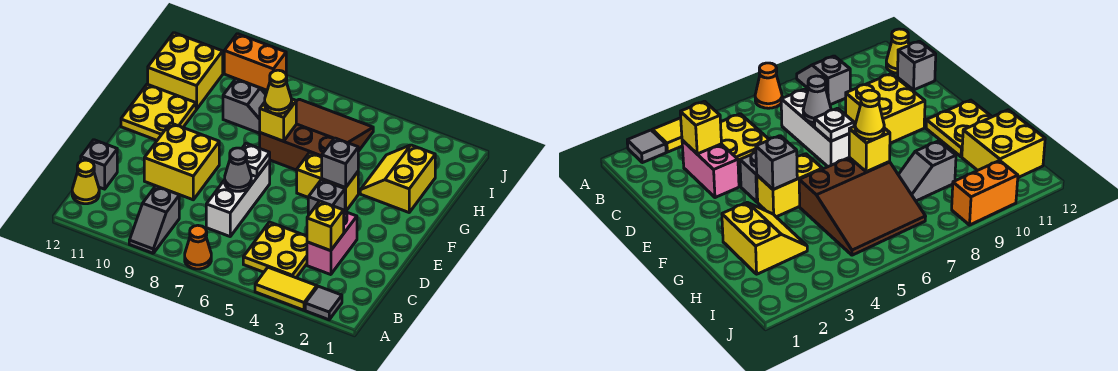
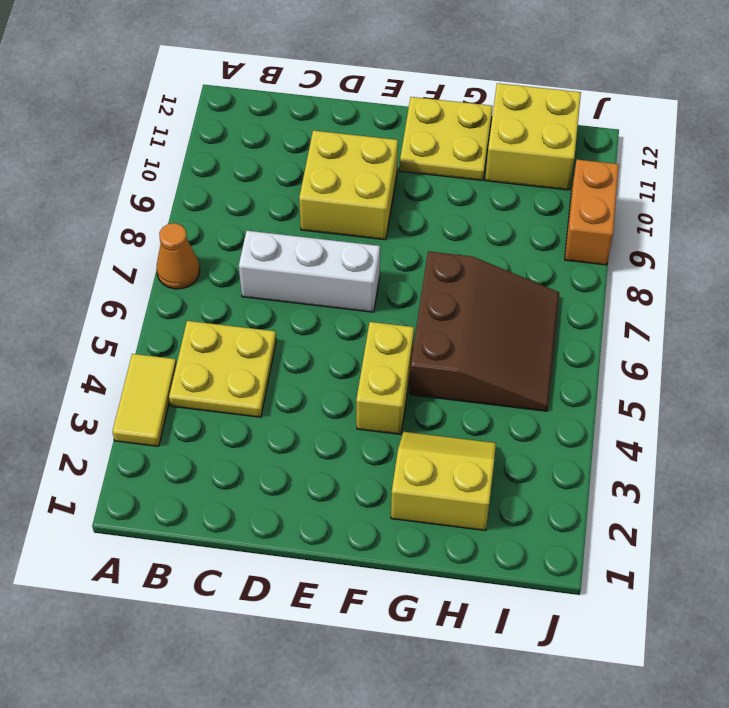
none -> grey 1x1 tile [305,286,342,320]
none -> grey 1x2 slope [129,186,179,253]
none -> yellow 1x1 cone [72,160,99,204]

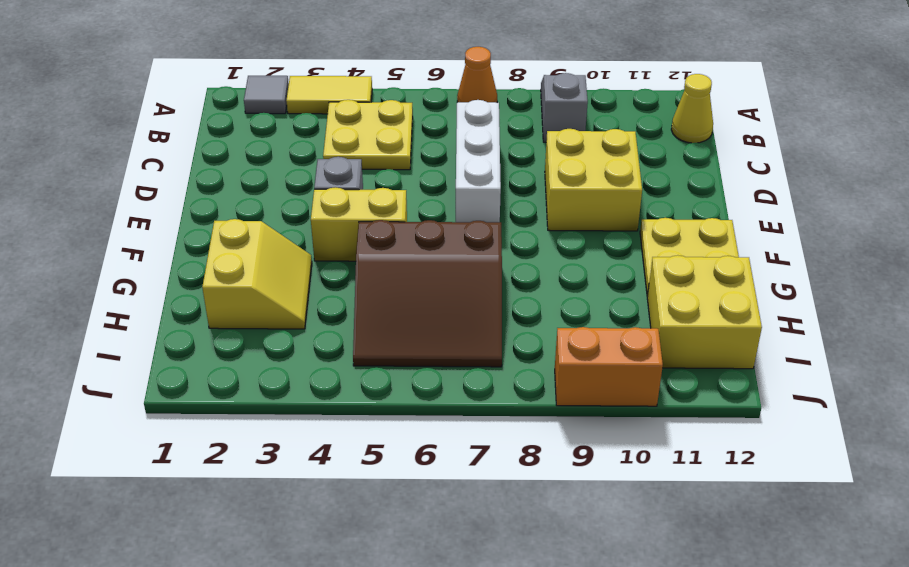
none -> pink 1x2 brick [307,212,357,275]
none -> grey 1x1 brick [81,140,117,189]
none -> grey 1x2 slope [223,79,266,133]

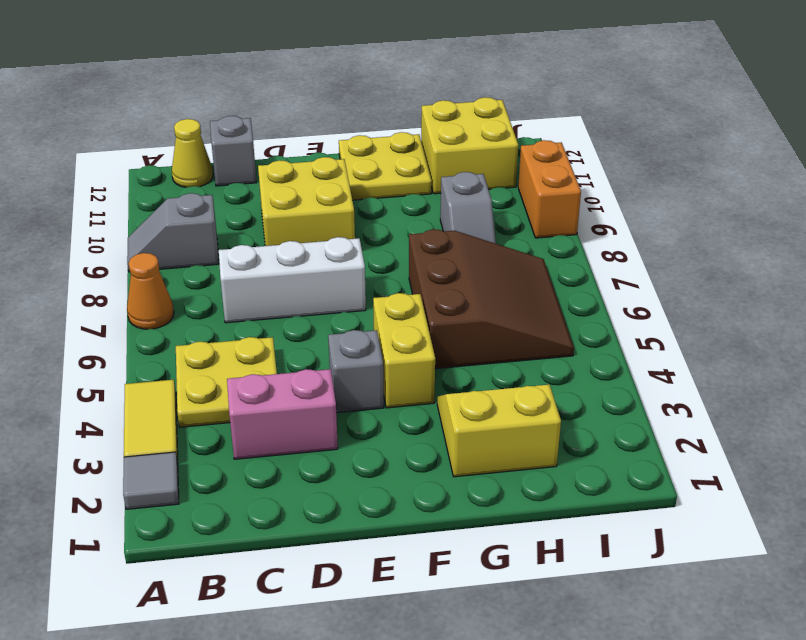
none -> yellow 1x1 brick [307,201,344,251]
none -> grey 1x1 cone [225,148,251,191]
none -> white 1x1 plate [242,144,270,177]

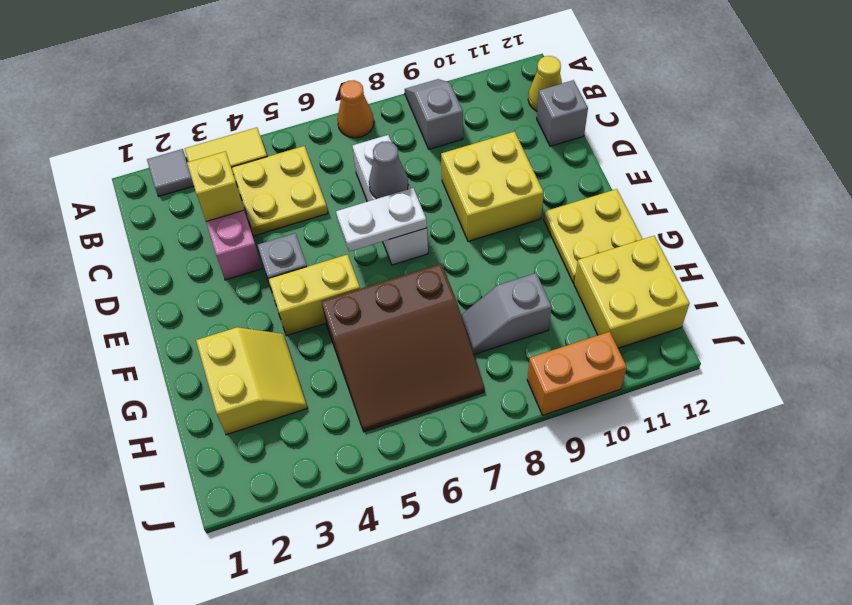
white 1x2 plate [336,188,427,252] -> white 1x1 plate [242,144,270,177]
none -> grey 1x1 brick [322,138,358,188]
none -> yellow 1x1 brick [260,99,296,141]
none -> yellow 1x1 cone [265,70,292,114]

